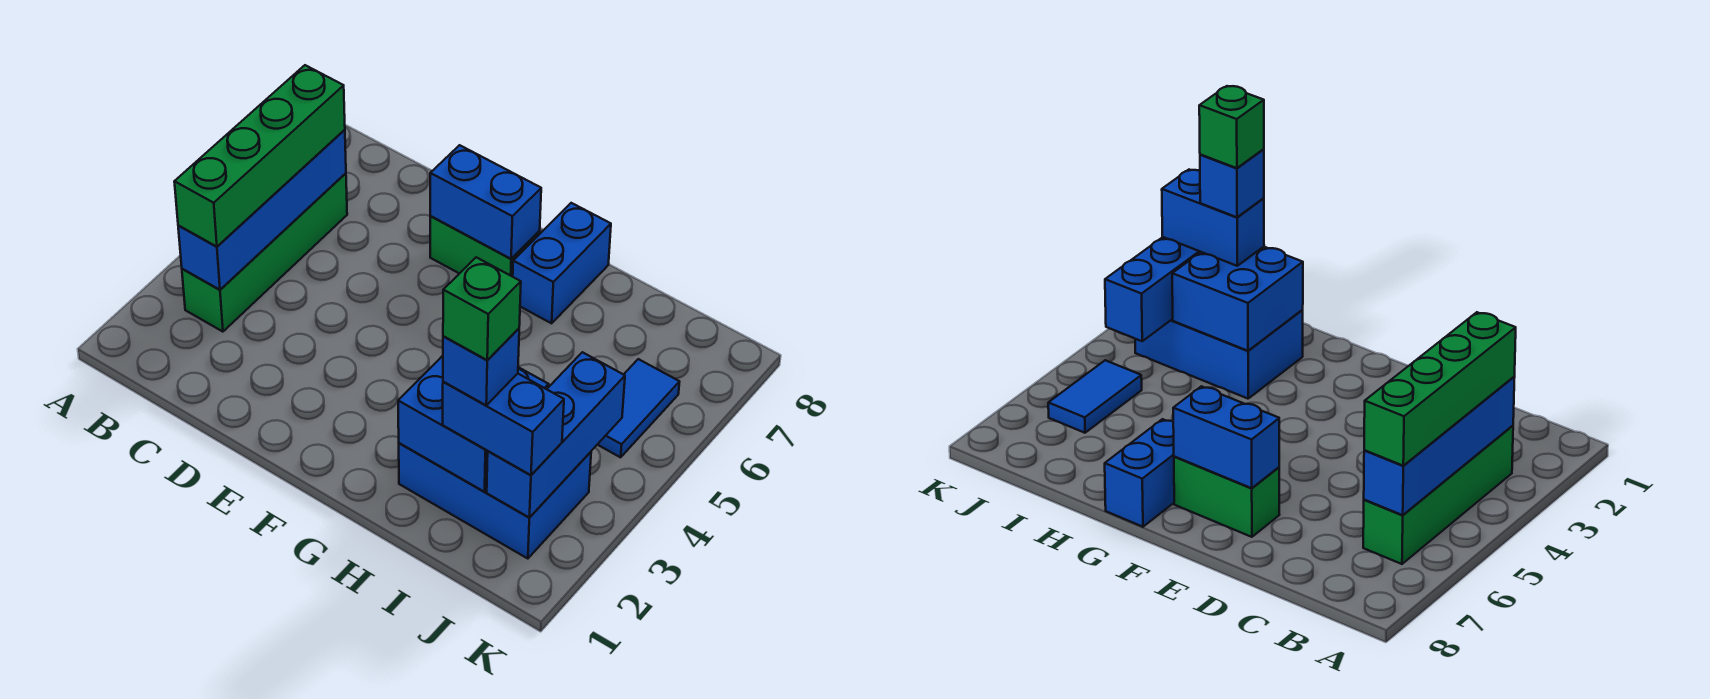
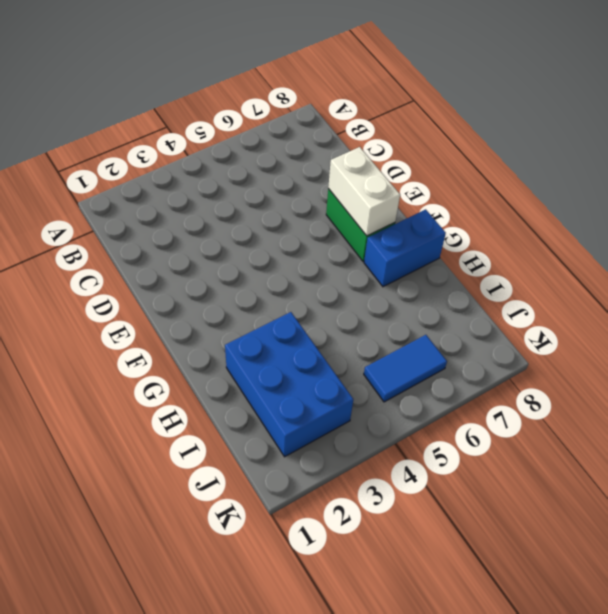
white 1x2 brick [328,147,400,236] -> blue 1x2 brick [430,145,541,259]
none -> green 1x4 brick [182,173,347,332]
none -> blue 1x4 brick [178,130,346,290]
none -> blue 2x2 brick [398,356,549,492]

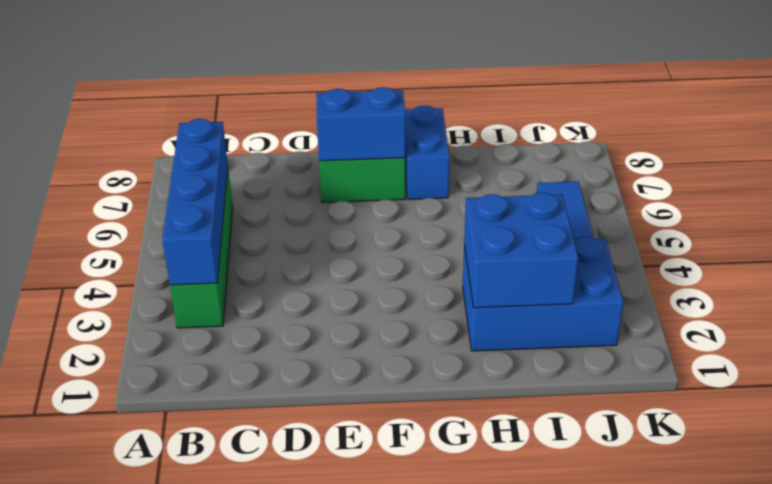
none -> blue 1x3 brick [487,352,625,518]
none -> green 1x4 brick [174,65,345,247]
none -> blue 1x2 brick [443,374,564,475]

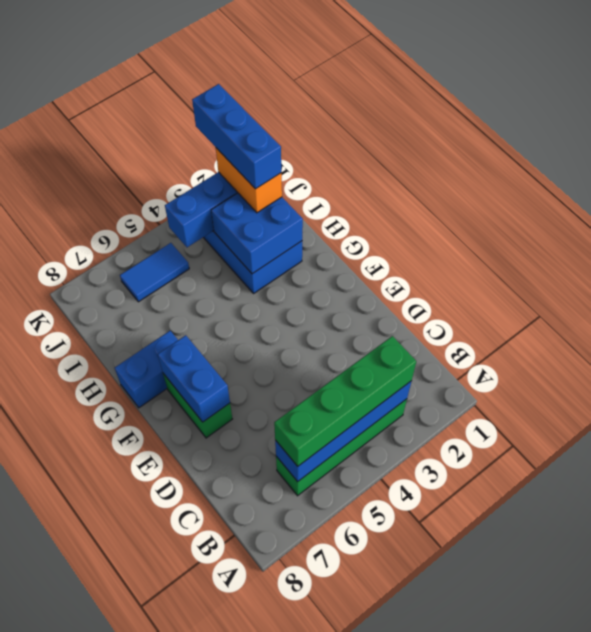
orange 1x2 brick [216,148,282,213] -> blue 1x2 brick [443,374,564,475]
blue 1x3 brick [192,84,281,189] -> blue 1x1 brick [443,329,519,405]
none -> green 1x1 brick [443,257,521,360]

